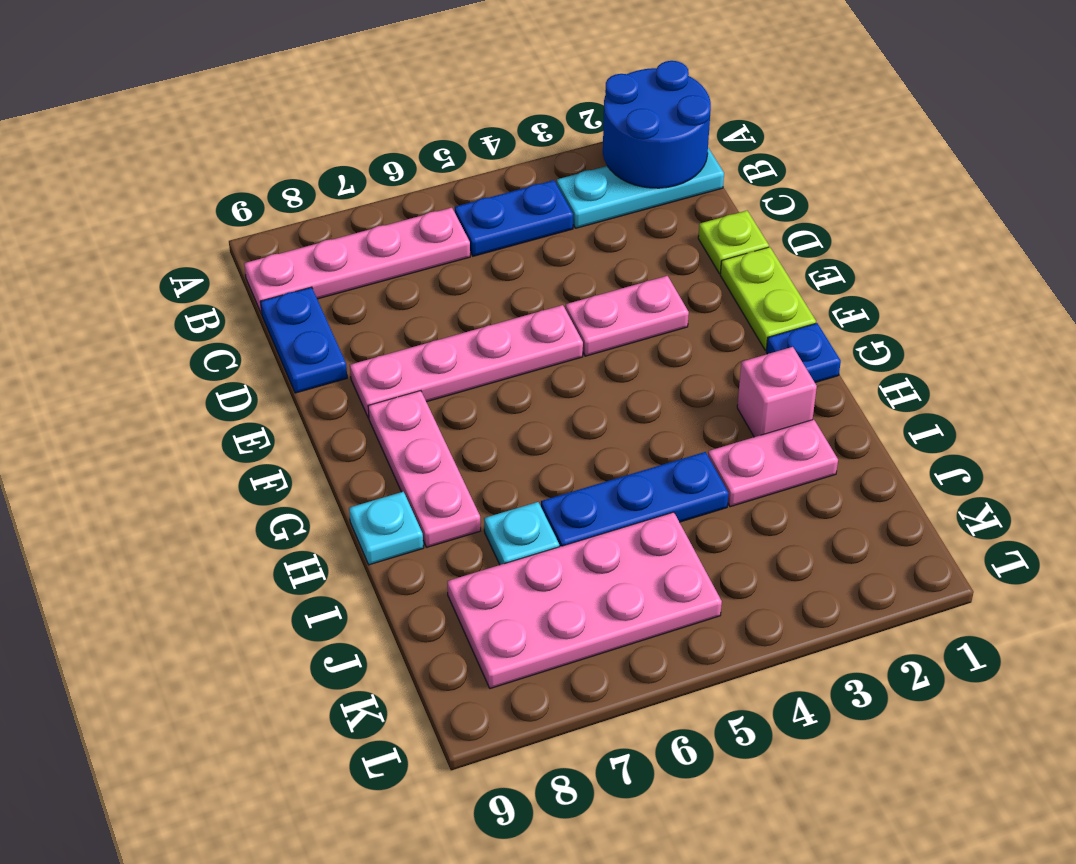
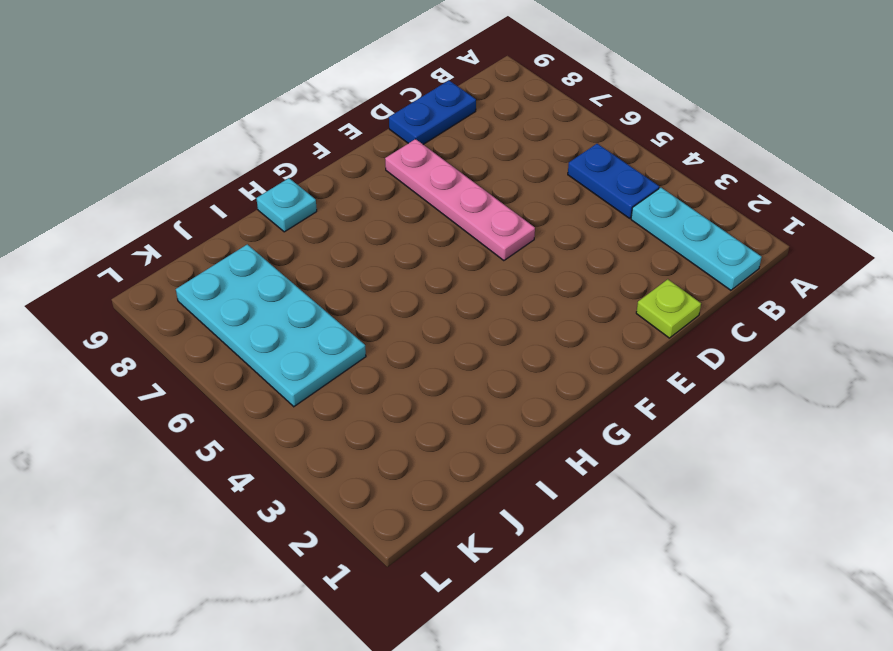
cyan 2x4 plate [176,244,366,407] -> pink 2x4 plate [447,512,722,689]
none -> pink 1x4 plate [244,208,470,314]
none -> lime 1x2 plate [720,247,816,350]
none -> pink 1x2 plate [565,276,689,356]

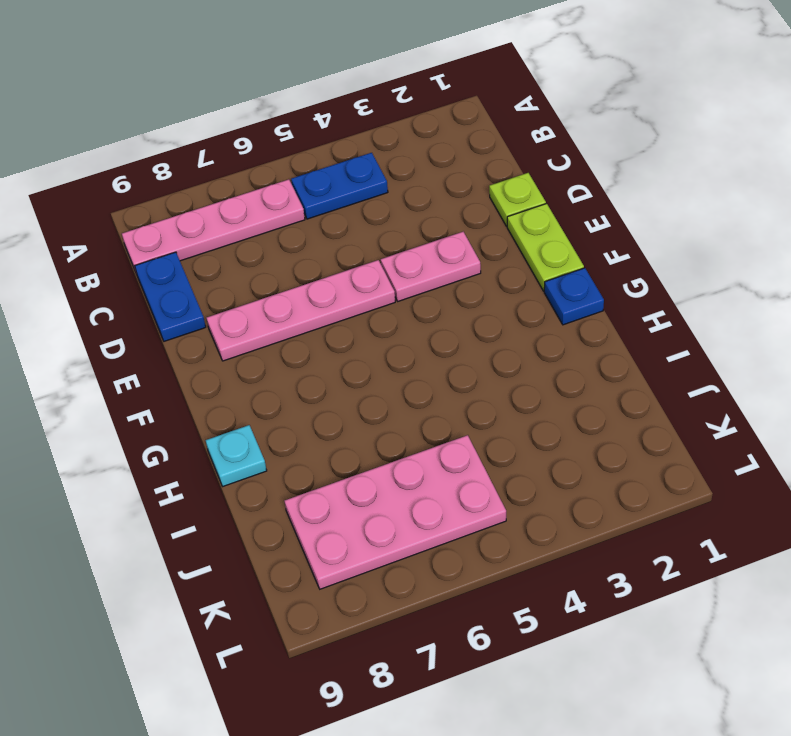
none -> cyan 1x3 plate [557,148,724,228]
none -> pink 1x3 plate [368,391,481,547]
none -> pink 1x1 brick [737,347,817,437]

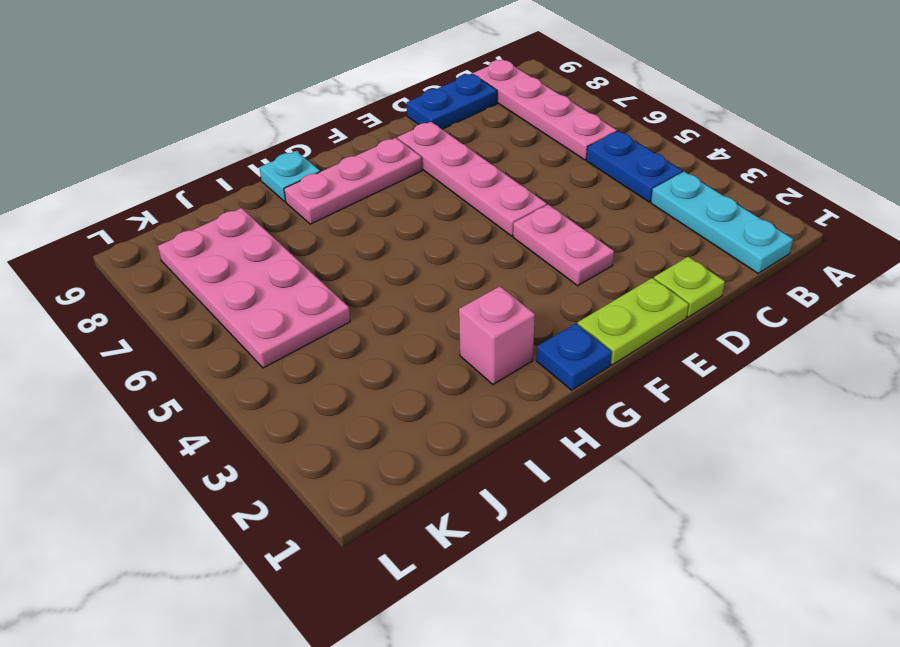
none -> pink 1x2 plate [708,419,838,507]
none -> blue 1x3 plate [541,452,729,547]
none -> cyan 1x1 plate [484,502,559,565]

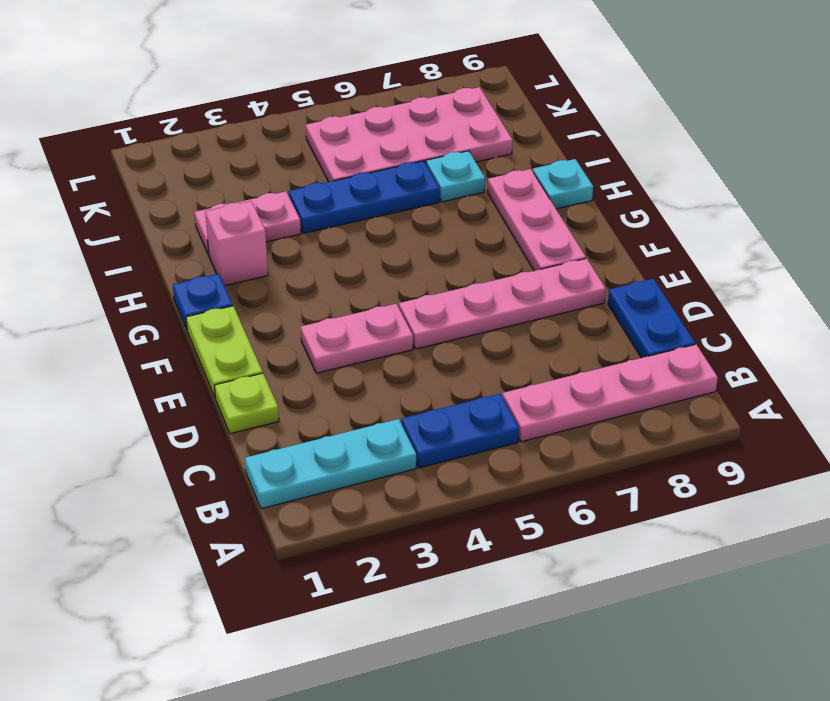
none -> blue 2x2 round brick [603,61,711,188]

